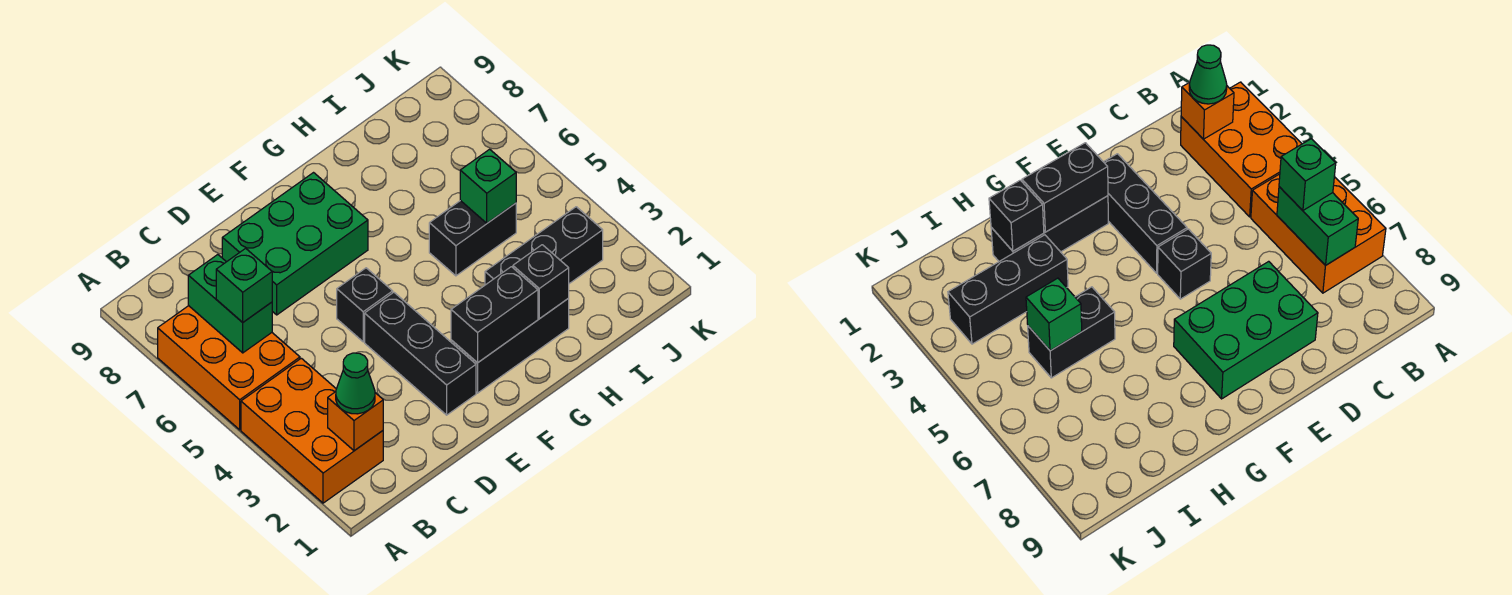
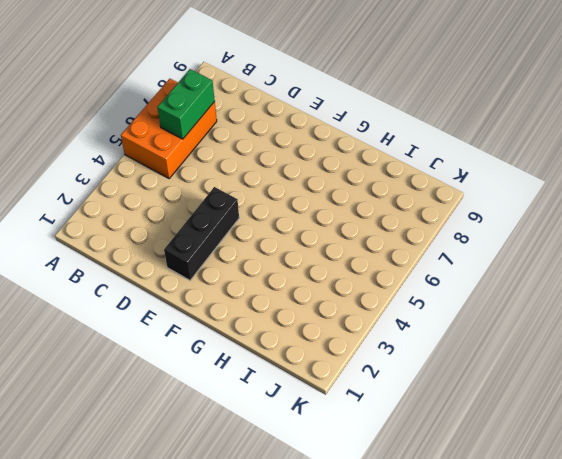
none -> orange 2x3 brick [241,358,383,503]
none -> green 2x3 brick [222,173,368,315]
none -> black 1x1 brick [337,268,393,342]

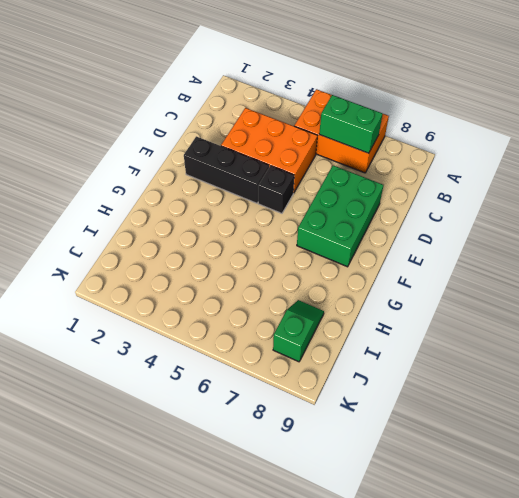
orange 2x3 brick [221,108,317,193] -> orange 2x3 brick moved to [241,358,383,503]
green 1x2 slope [273,300,324,362] -> none
none -> black 1x3 brick [451,298,569,393]
none -> black 1x3 brick [485,207,603,285]
none -> black 1x2 brick [429,200,516,276]

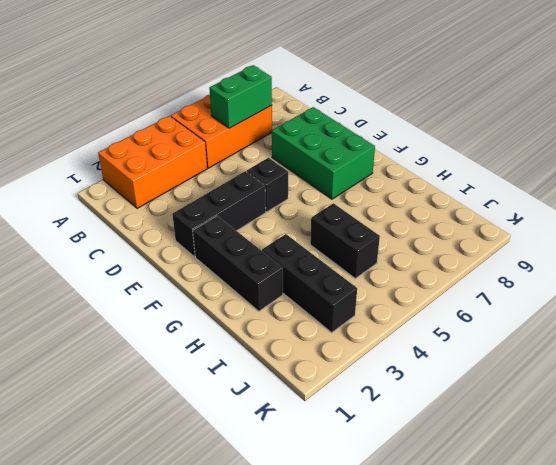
none -> orange 1x1 brick [328,392,383,451]
none -> black 1x2 brick [451,267,538,363]
none -> black 1x1 brick [513,245,569,319]

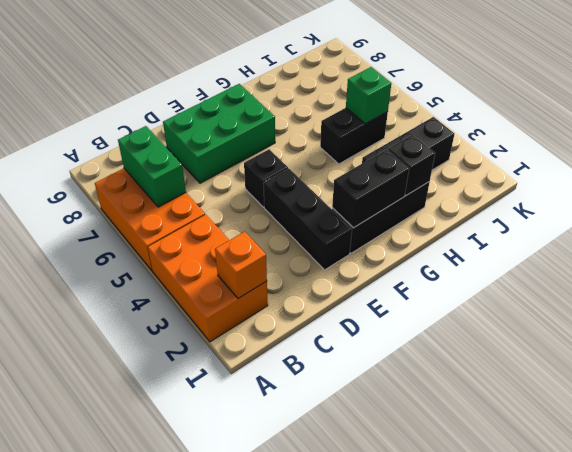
none -> green 1x1 cone [336,353,375,414]
none -> green 1x1 brick [216,248,272,322]

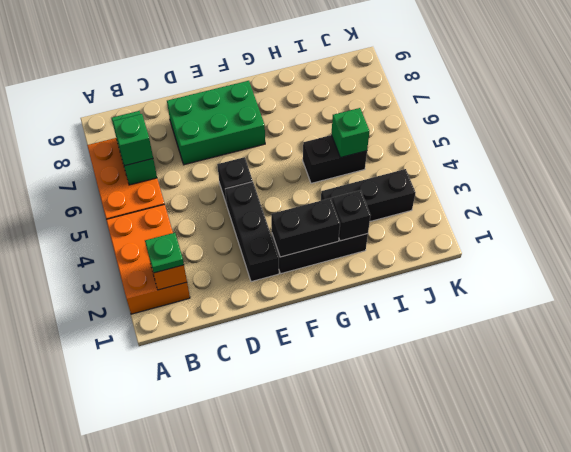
green 1x1 plate [145,233,184,273] -> green 1x1 cone [336,353,375,414]

